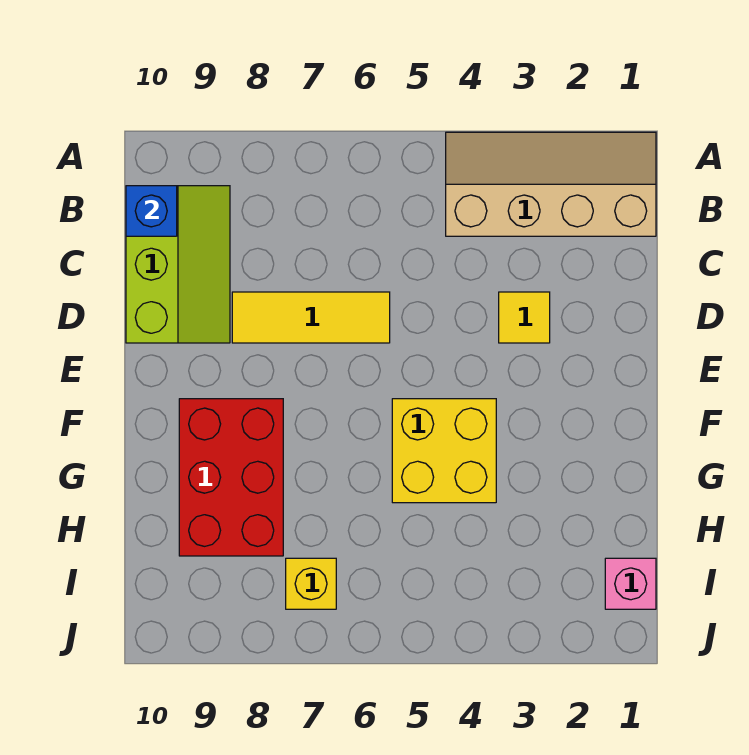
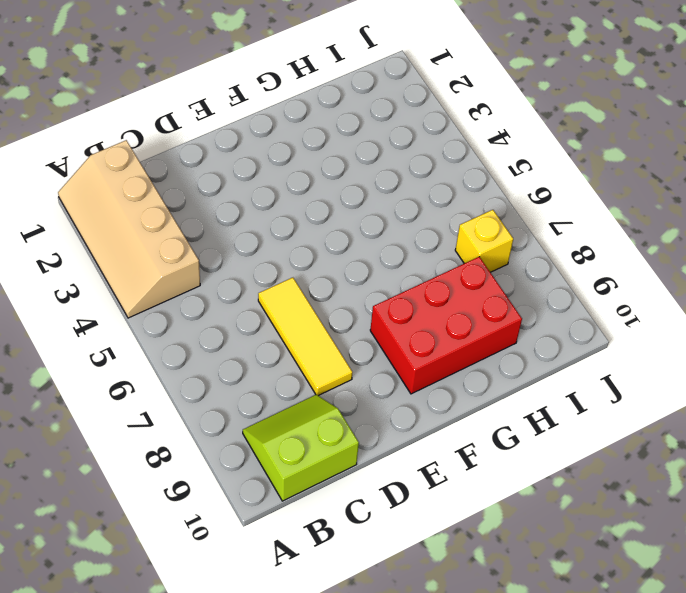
lime 2x2 slope [243,395,359,501] -> lime 2x3 slope [126,186,230,343]
none -> yellow 1x1 tile [499,292,550,343]
none -> yellow 2x2 brick [392,399,496,503]

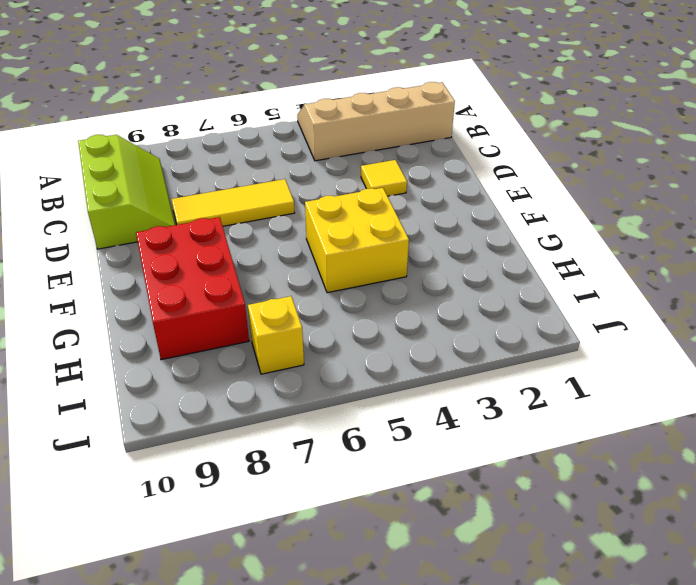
none -> pink 1x1 brick [605,558,656,609]
none -> blue 1x1 brick [126,186,177,236]

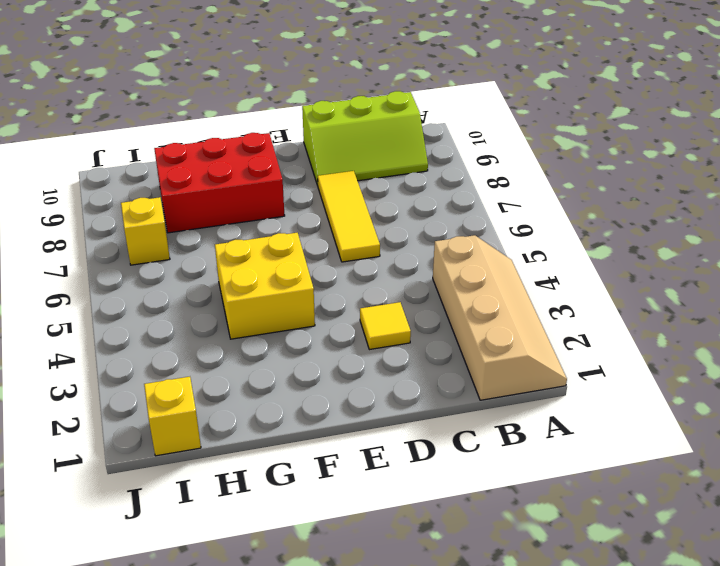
yellow 1x1 brick [144,377,201,456] -> pink 1x1 brick [605,558,656,609]
none -> blue 1x1 brick [126,186,177,236]

